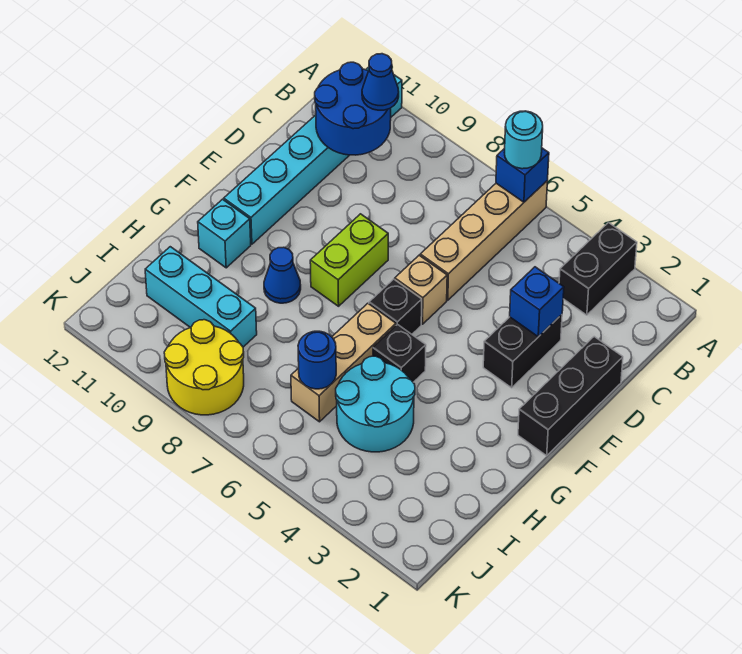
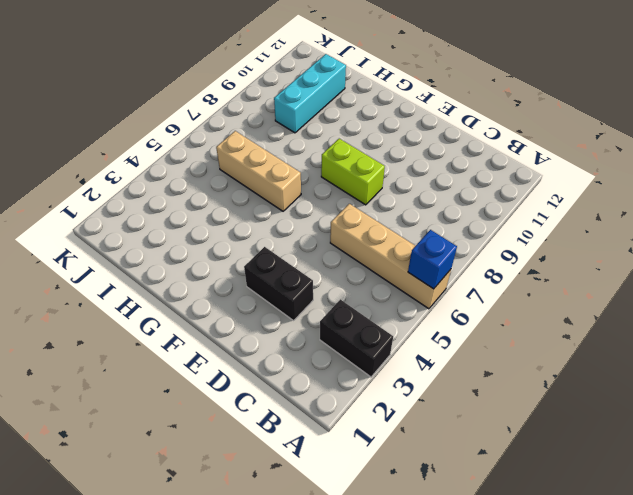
none -> cyan 1x6 brick [224,67,402,244]
none -> black 1x3 brick [518,337,623,456]
none -> tan 1x1 brick [395,255,447,324]

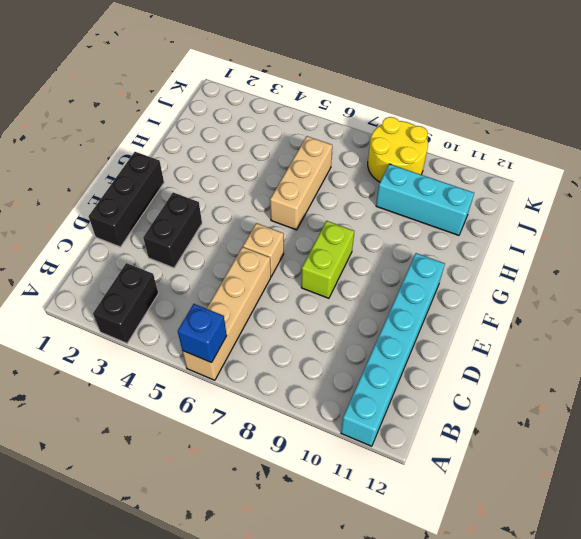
none -> black 1x1 brick [369,279,422,334]
none -> black 1x1 brick [373,324,426,382]
none -> blue 1x1 cone [264,247,301,303]

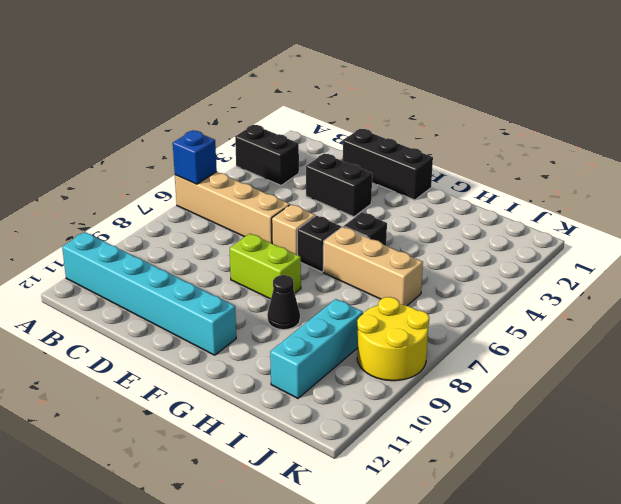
black 1x1 cone [267,275,300,330] -> blue 1x1 cone [264,247,301,303]
none -> cyan 1x1 brick [198,199,251,268]
none -> cyan 2x2 round brick [336,356,415,452]
none -> blue 2x2 round brick [315,62,391,155]

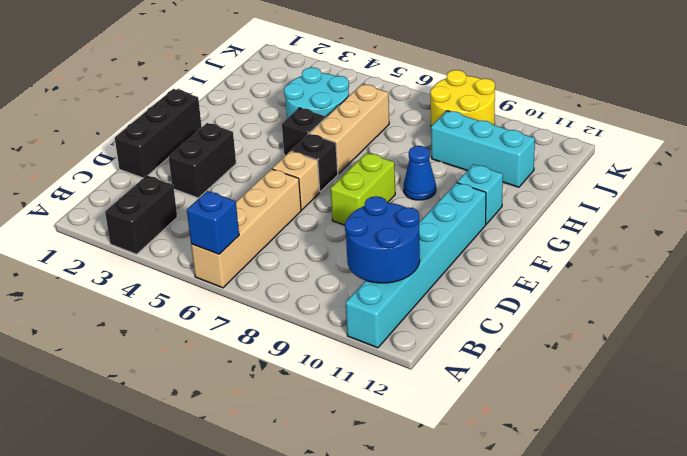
none -> blue 1x1 brick [510,267,564,337]
none -> blue 1x1 round brick [298,331,336,389]
none -> cyan 1x1 round brick [505,111,543,169]

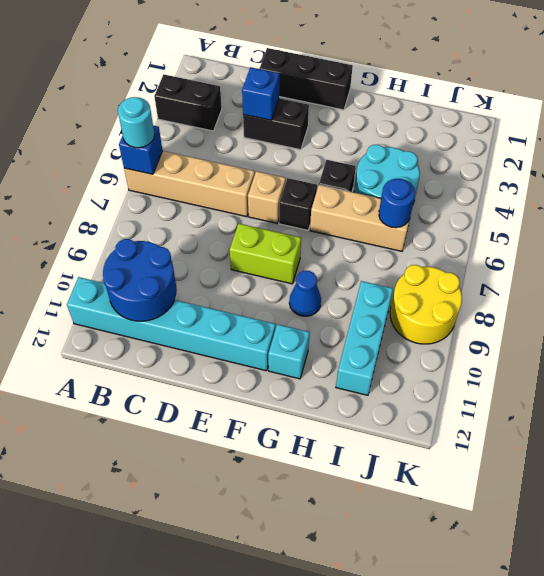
none -> blue 1x1 cone [362,54,399,110]

